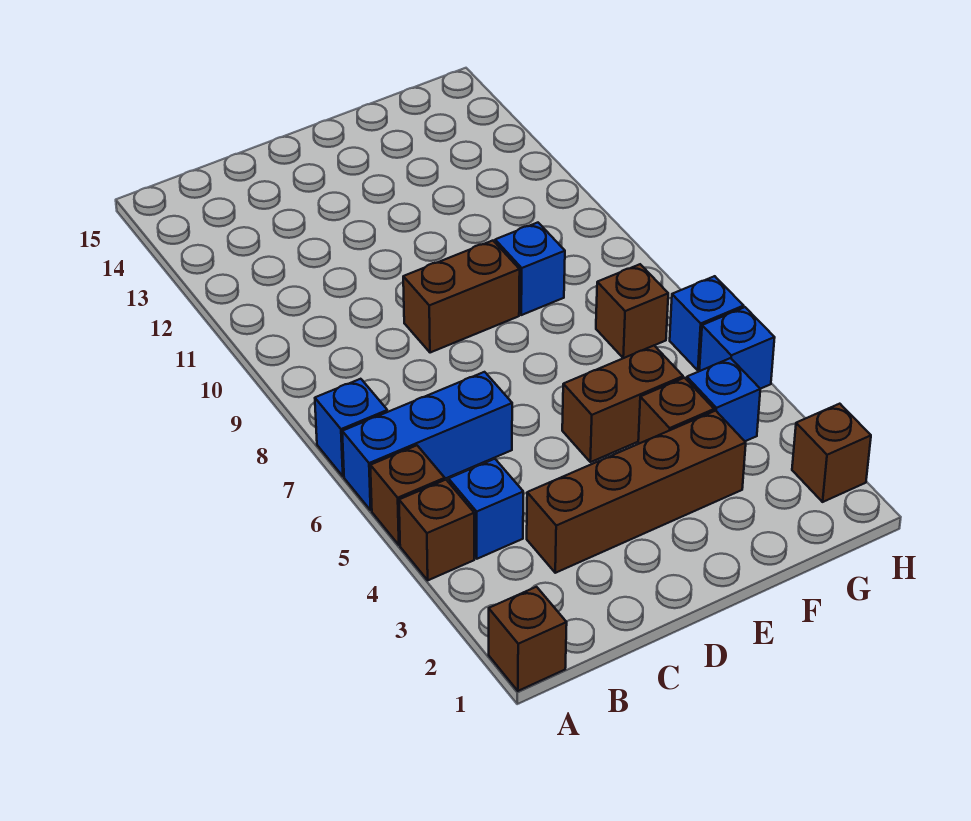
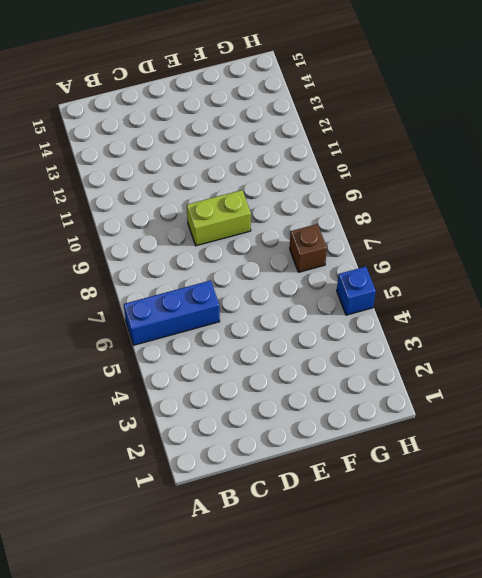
lime 1x2 brick [187,190,251,246] -> brown 1x2 brick [403,241,520,353]
none -> brown 1x1 brick [489,587,567,691]
none -> brown 1x1 brick [399,480,474,580]
none -> brown 1x1 brick [370,445,445,545]

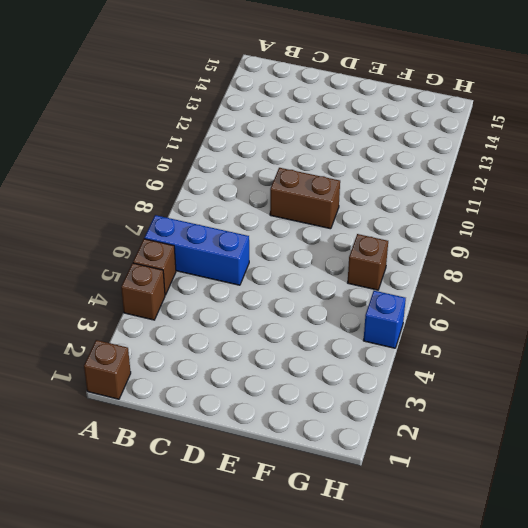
none -> blue 1x1 brick [315,379,387,476]
none -> blue 1x1 brick [449,459,523,559]
none -> brown 1x4 brick [527,411,746,573]

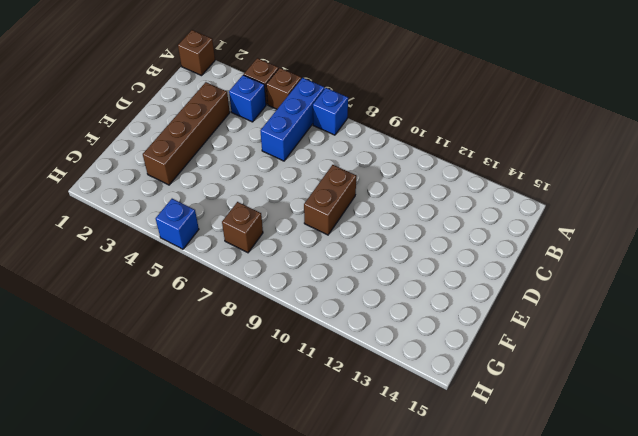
none -> brown 1x2 brick [562,346,683,462]
none -> brown 1x1 brick [638,378,714,444]
none -> blue 1x1 brick [495,223,565,315]

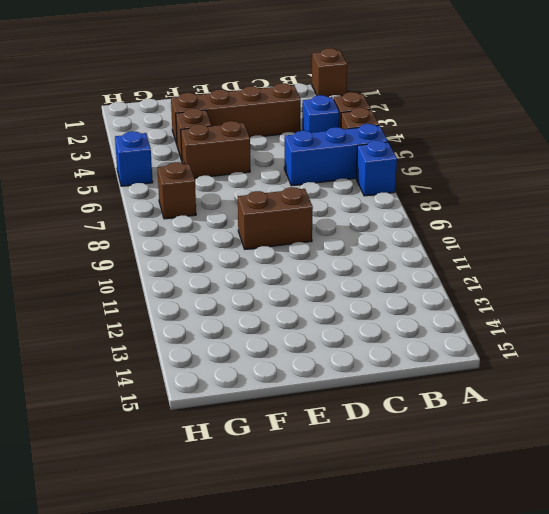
none -> blue 1x1 brick [495,223,565,315]
none -> blue 1x1 brick [687,358,760,441]
none -> brown 1x1 brick [792,404,871,502]

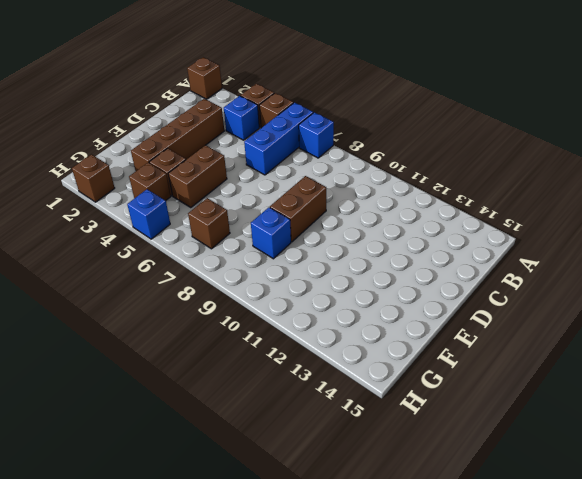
brown 1x1 brick [129,162,171,201] -> blue 1x1 brick [687,358,760,441]
none -> blue 1x1 brick [670,276,744,371]

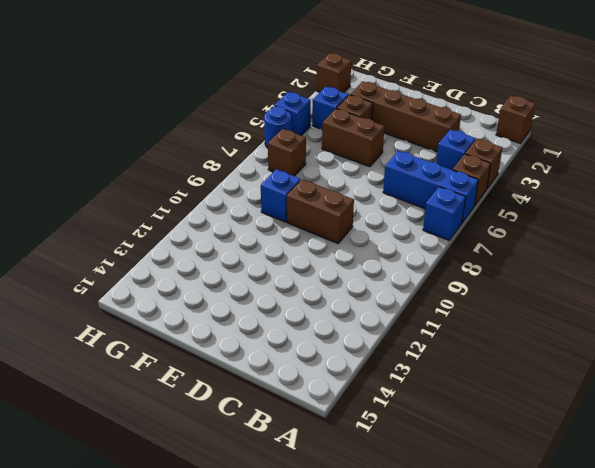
blue 1x1 round brick [264,106,291,148] -> blue 1x1 brick [670,276,744,371]

